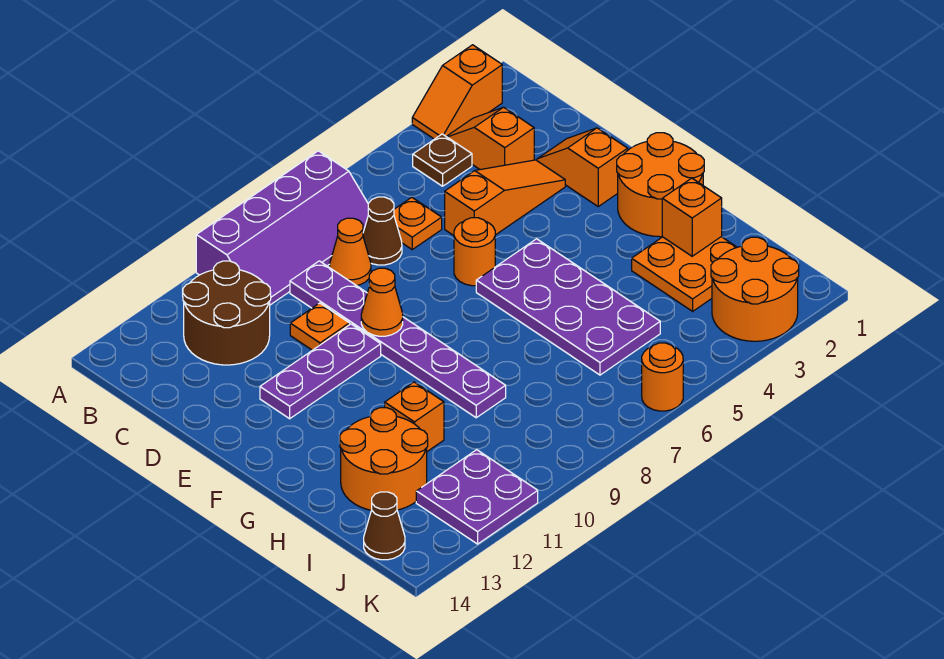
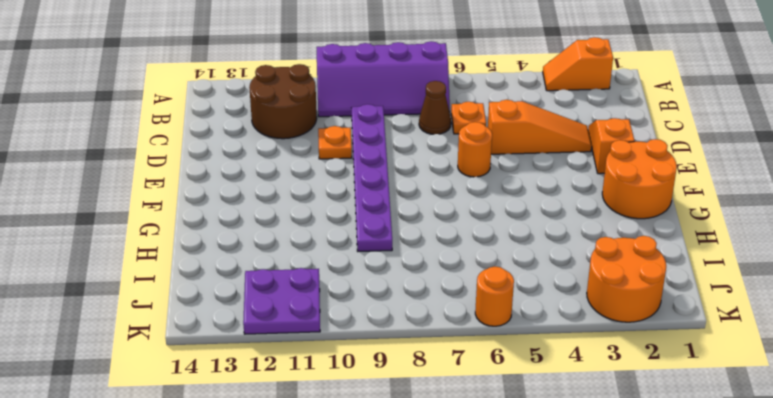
none -> orange 1x2 slope [446,107,534,170]
none -> brown 1x1 plate [413,134,472,186]
none -> orange 1x1 cone [330,218,371,286]

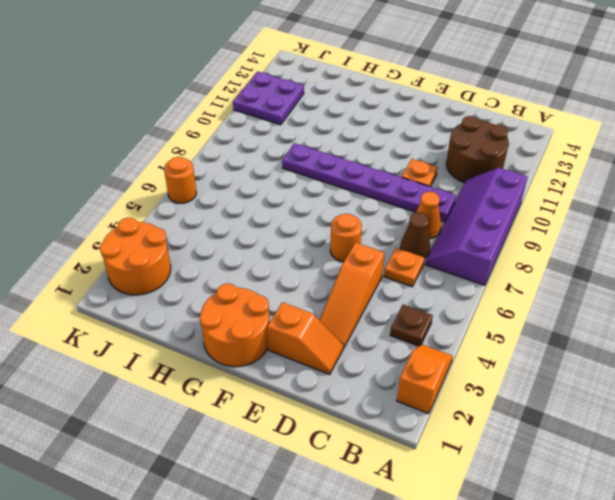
none -> orange 1x2 slope [446,107,534,170]
none -> purple 1x3 plate [260,324,381,419]
none -> purple 2x4 plate [476,239,660,375]

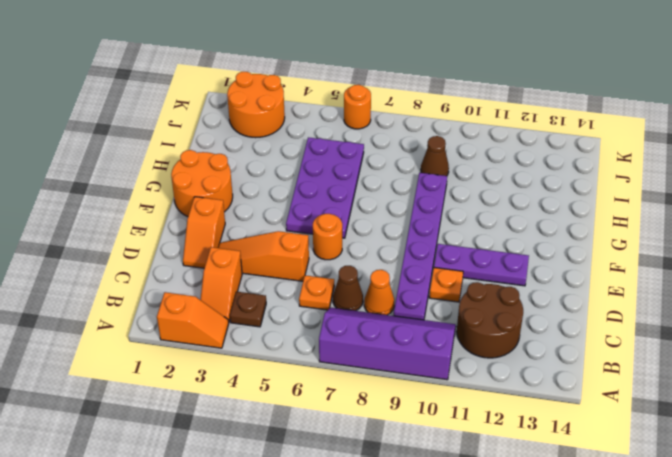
brown 1x1 cone [421,136,449,176] -> brown 1x1 cone moved to [364,492,405,560]
none -> orange 2x2 plate [632,237,737,311]
none -> orange 1x1 brick [385,382,444,451]
none -> orange 2x2 round brick [339,408,428,510]

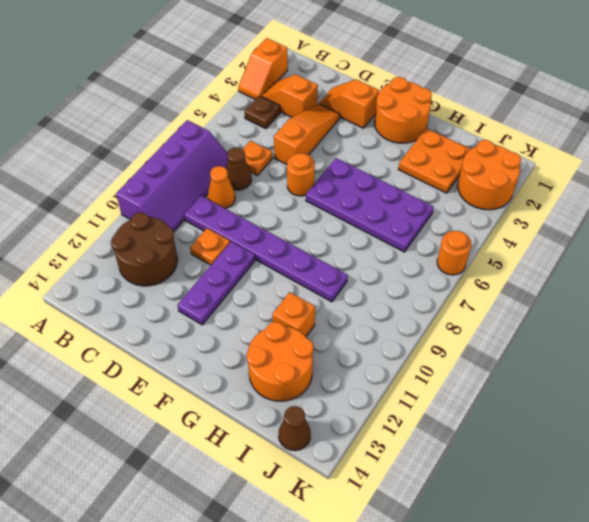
none -> purple 2x2 plate [416,450,538,544]
none -> orange 1x1 cone [361,268,403,336]
none -> orange 1x1 brick [662,178,722,256]

